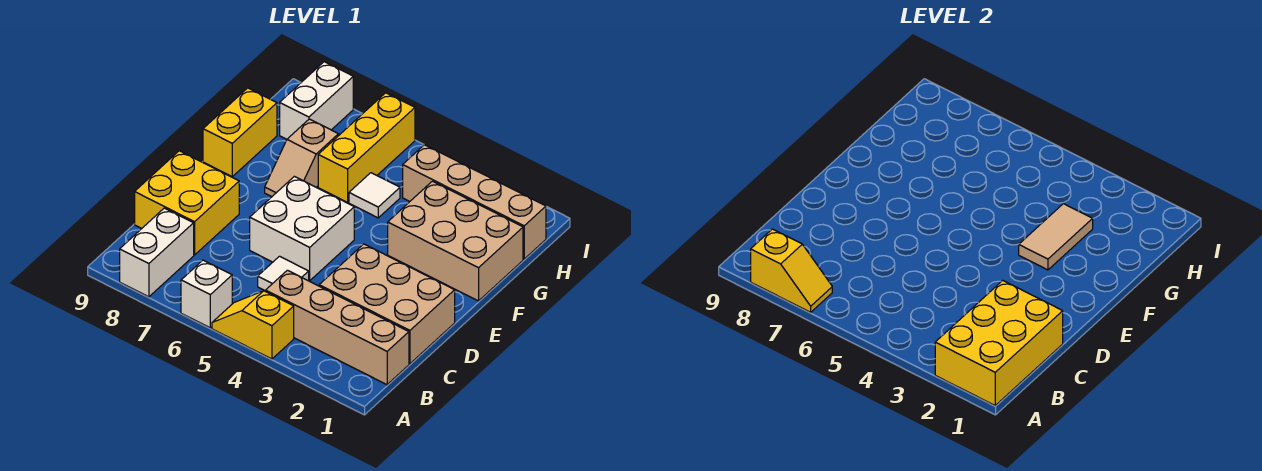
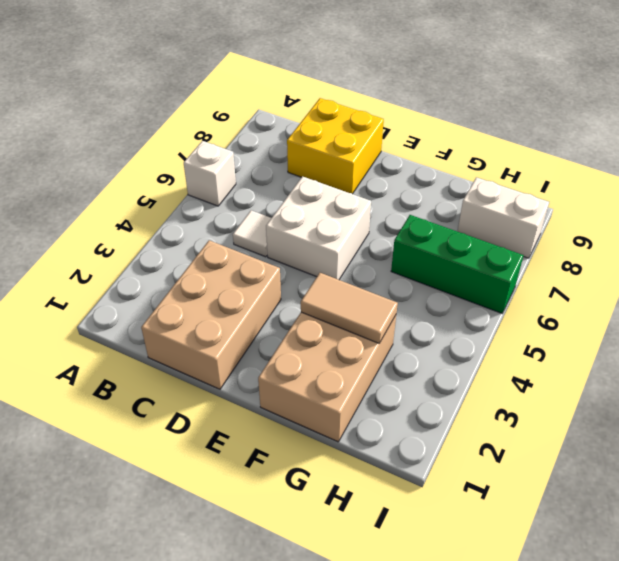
green 1x3 brick [391,215,524,313] -> yellow 1x3 brick [318,93,415,202]
none -> yellow 1x2 slope [212,291,294,359]
none -> white 1x2 brick [120,208,194,297]
none -> tan 1x4 brick [266,270,409,385]

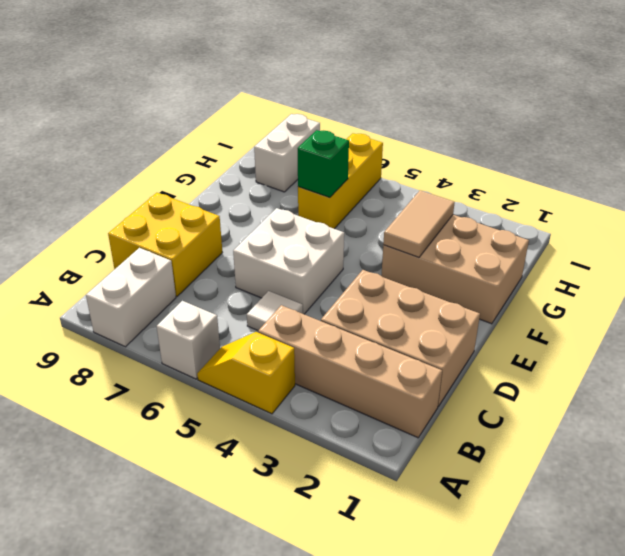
green 1x1 brick [298,130,349,198] -> none
none -> tan 1x2 slope [265,119,339,197]
none -> yellow 1x2 brick [203,88,277,176]
none -> white 1x1 tile [349,173,400,218]

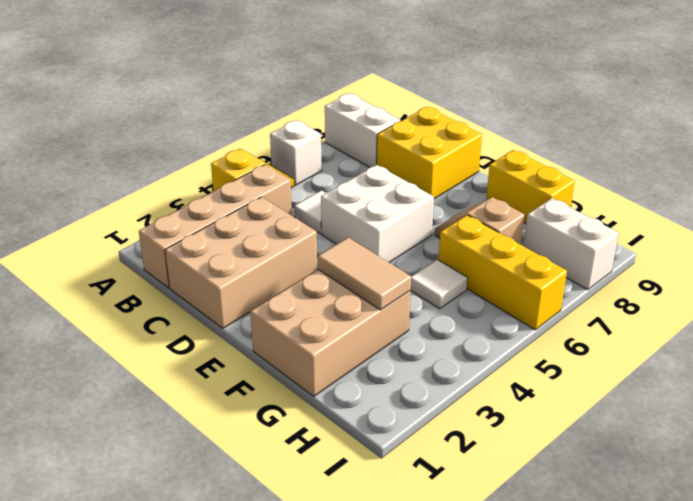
none -> tan 1x4 brick [403,145,546,259]
none -> yellow 2x3 brick [935,281,1063,405]
none -> yellow 1x2 slope [751,229,832,312]

